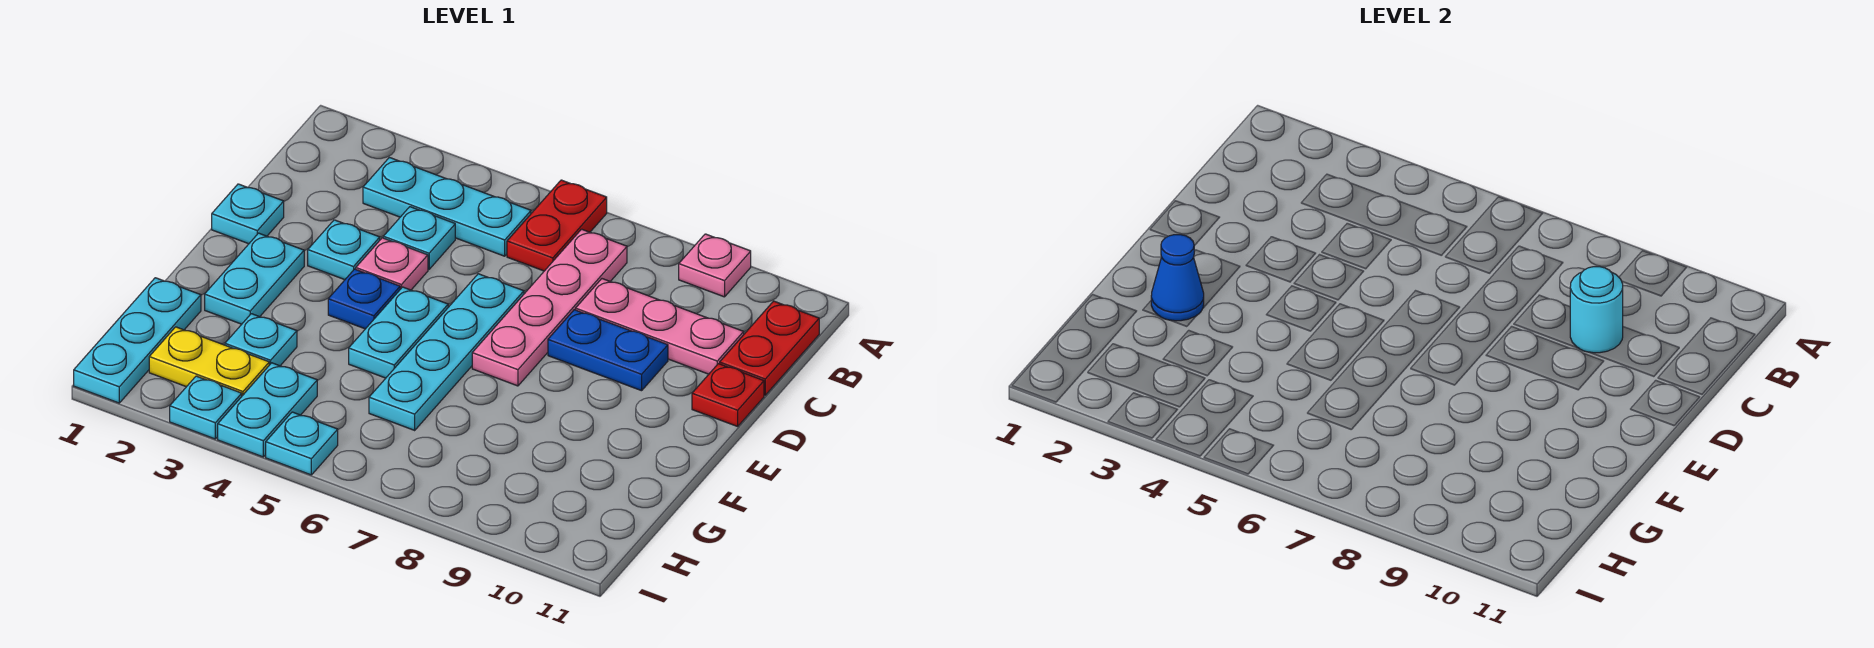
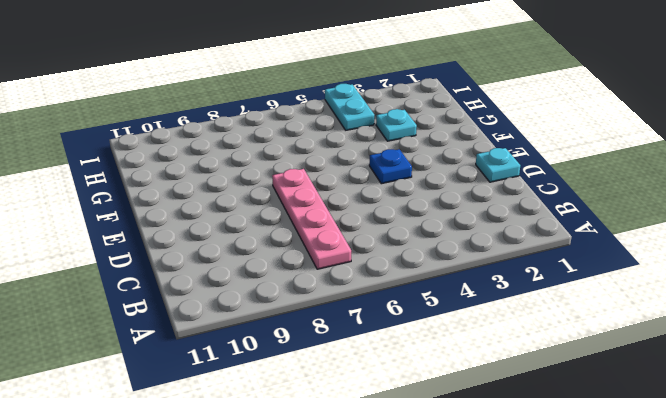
none -> red 1x2 plate [507,180,607,271]
none -> pink 1x1 plate [679,234,751,297]
none -> cyan 1x3 plate [363,157,531,256]

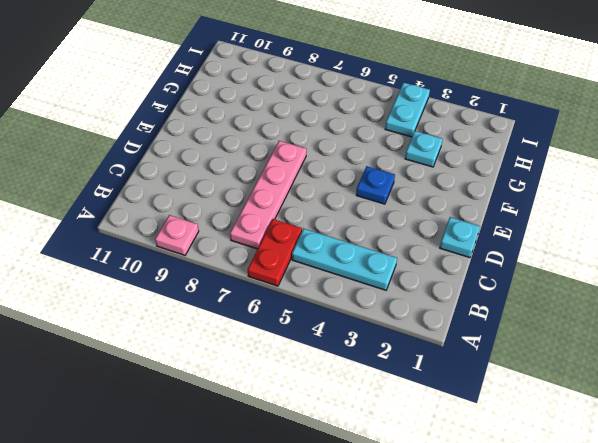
none -> red 1x2 plate [720,301,819,395]
none -> cyan 1x1 plate [383,207,455,269]
none -> pink 1x3 plate [576,279,744,374]

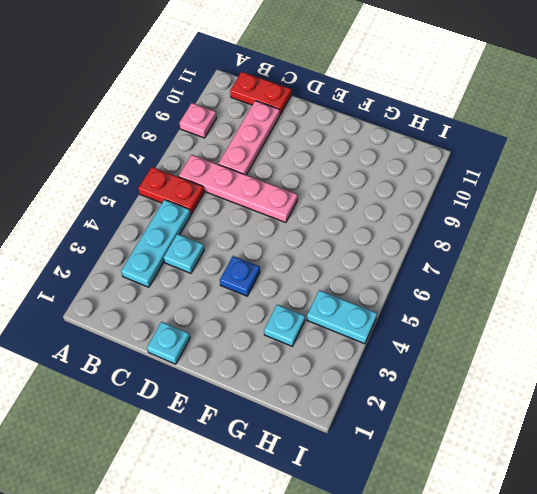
none -> cyan 1x1 plate [308,220,380,280]
none -> pink 1x1 plate [356,238,428,290]
none -> cyan 1x4 plate [369,274,524,430]

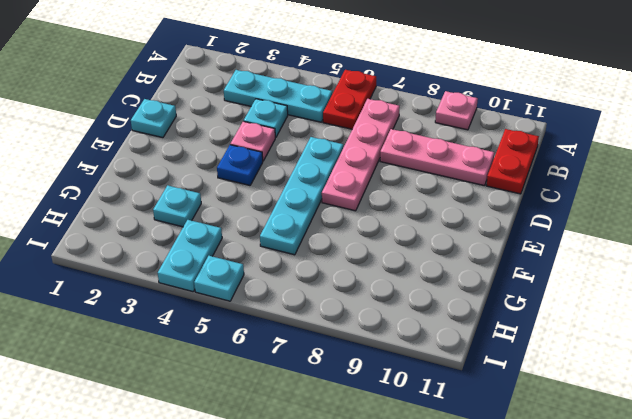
none -> cyan 1x1 plate [308,220,380,280]
none -> blue 1x2 plate [548,310,668,391]
none -> red 1x1 plate [692,364,764,426]

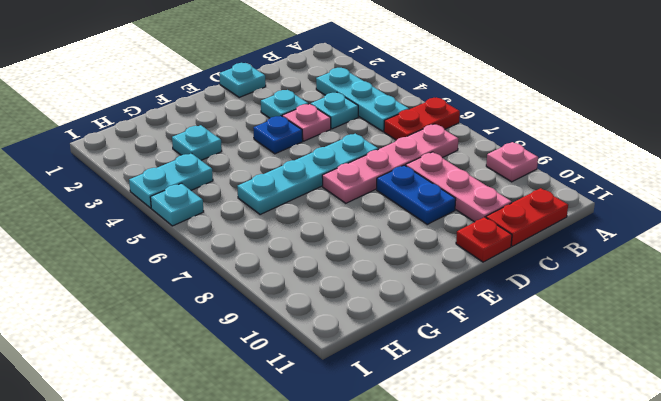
none -> cyan 1x2 plate [205,233,304,324]
none -> cyan 1x2 plate [349,287,448,378]
none -> cyan 1x3 plate [74,278,201,403]

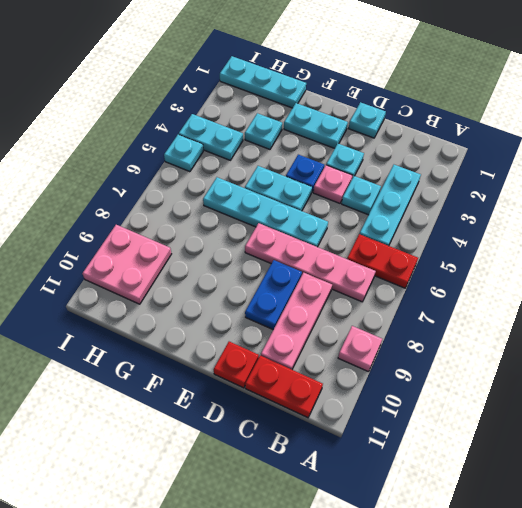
pink 2x2 plate [82,225,171,304] -> none
none -> yellow 1x2 plate [149,327,269,396]
none -> cyan 1x1 plate [170,376,242,439]
none -> cyan 1x1 round brick [1570,267,1623,353]

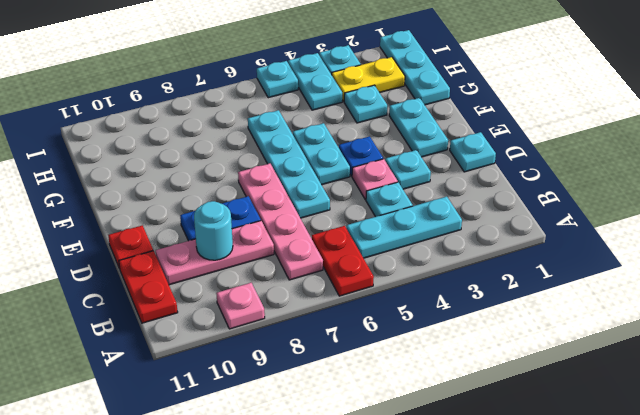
none -> blue 1x1 cone [1151,235,1204,321]

